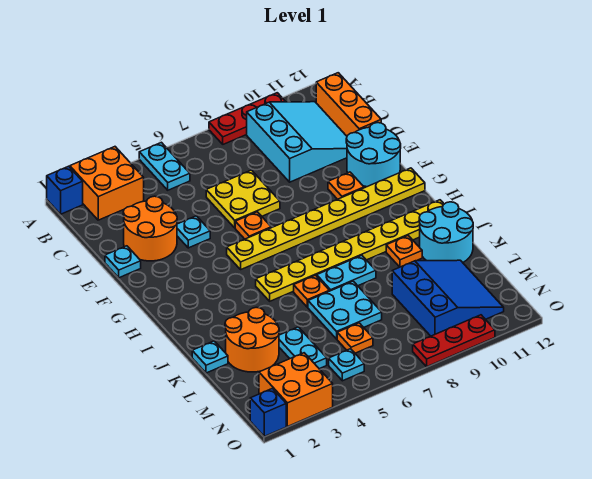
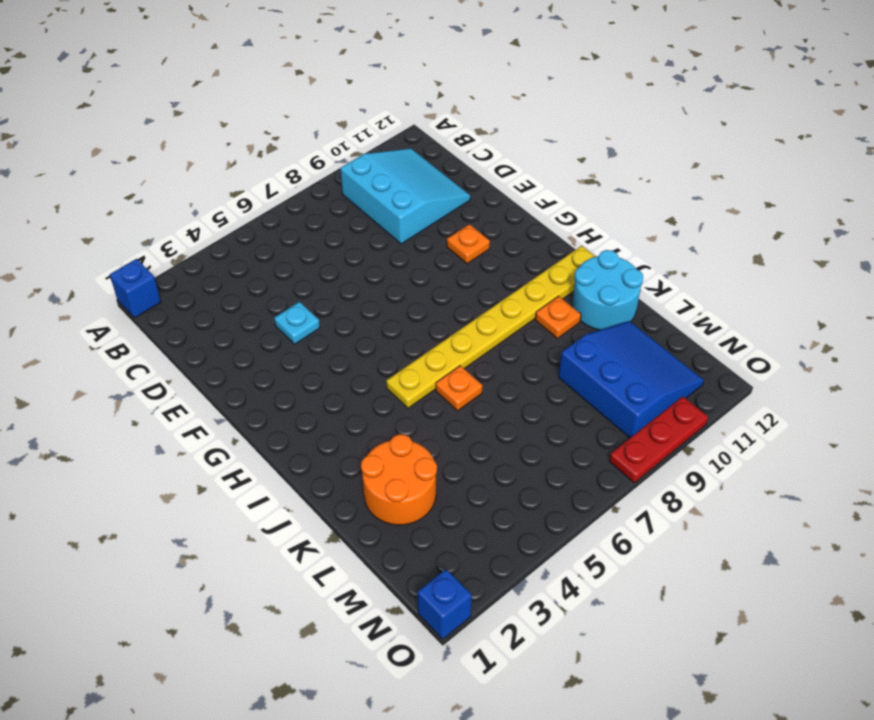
none -> orange 2x2 brick [70,147,144,220]
none -> cyan 1x2 plate [139,142,190,190]
none -> red 1x3 plate [209,93,286,144]

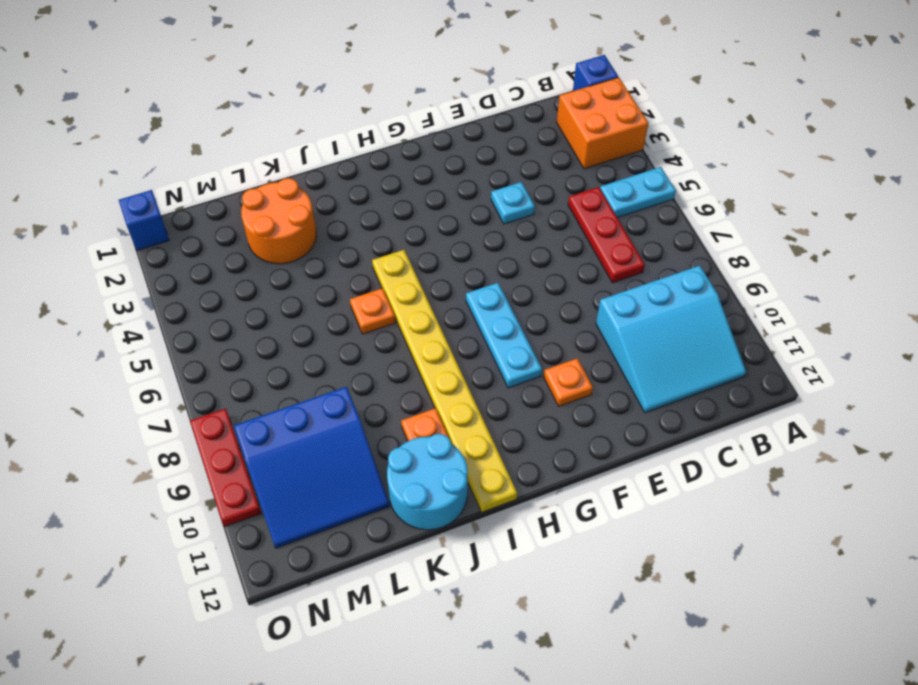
red 1x3 plate [568,187,645,283] -> red 1x3 plate moved to [209,93,286,144]
cyan 1x3 plate [466,283,542,388] -> yellow 1x8 plate [227,168,425,269]
none -> orange 1x3 brick [316,73,381,136]
none -> orange 2x2 round brick [123,196,177,261]
none -> yellow 2x2 plate [206,170,280,228]

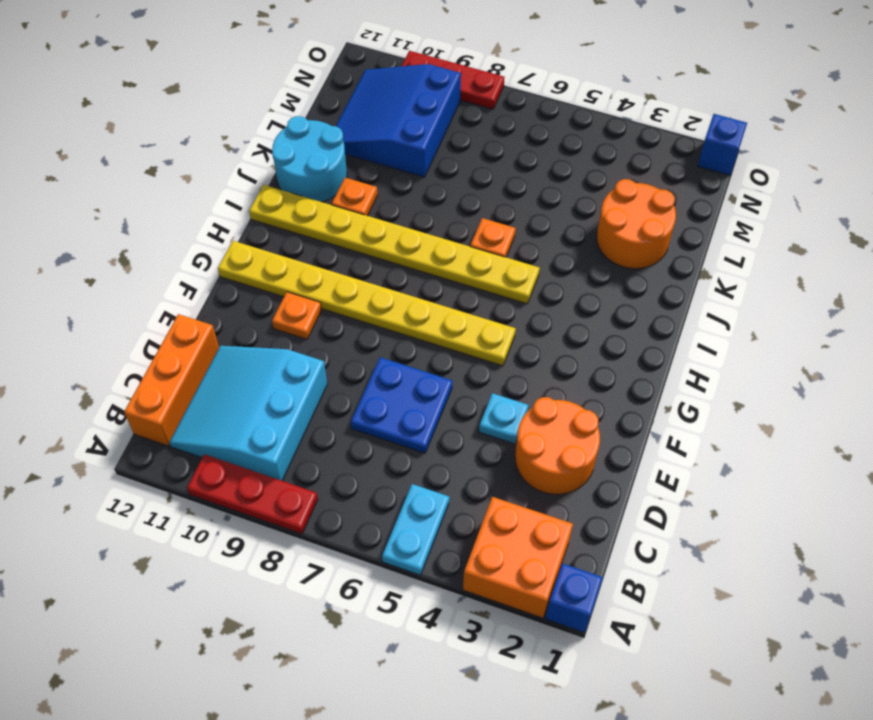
blue 2x2 plate [351,357,452,453] -> yellow 2x2 plate [206,170,280,228]
none -> cyan 1x1 plate [105,246,141,278]
none -> cyan 2x2 round brick [346,123,401,187]
none -> orange 1x1 plate [235,212,271,239]

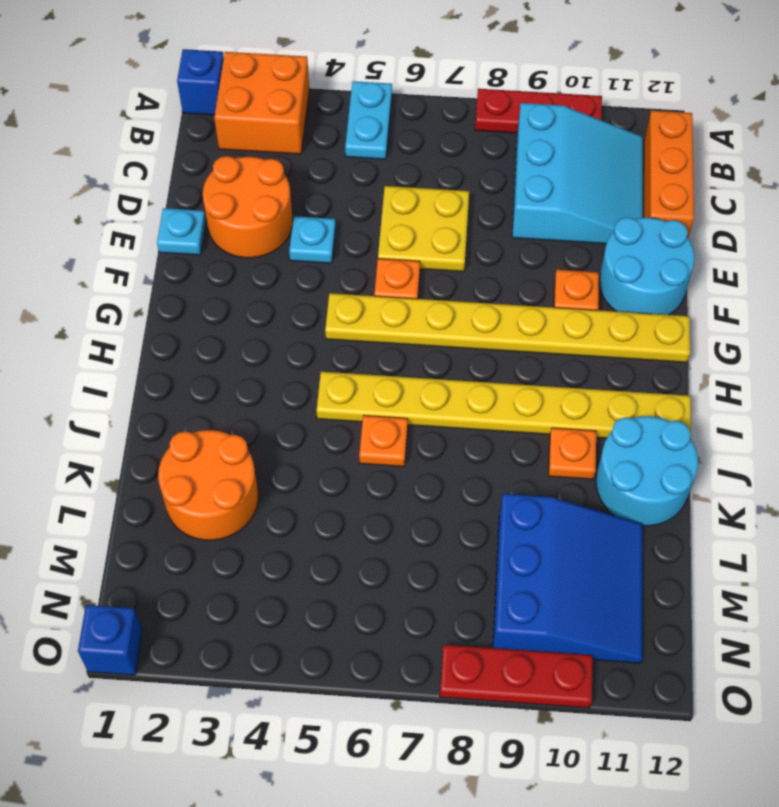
none -> cyan 1x2 plate [317,255,376,291]
none -> cyan 1x1 plate [192,341,228,373]
none -> cyan 2x2 plate [308,281,382,339]

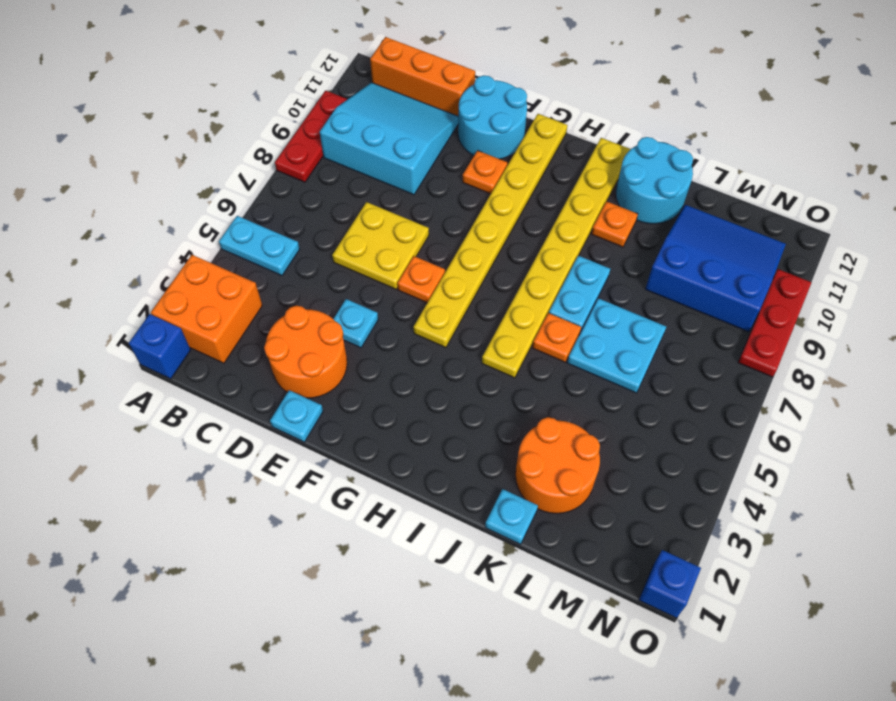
none -> cyan 1x2 plate [279,327,327,369]
none -> orange 1x1 plate [337,323,373,353]
none -> orange 2x2 brick [259,353,333,427]

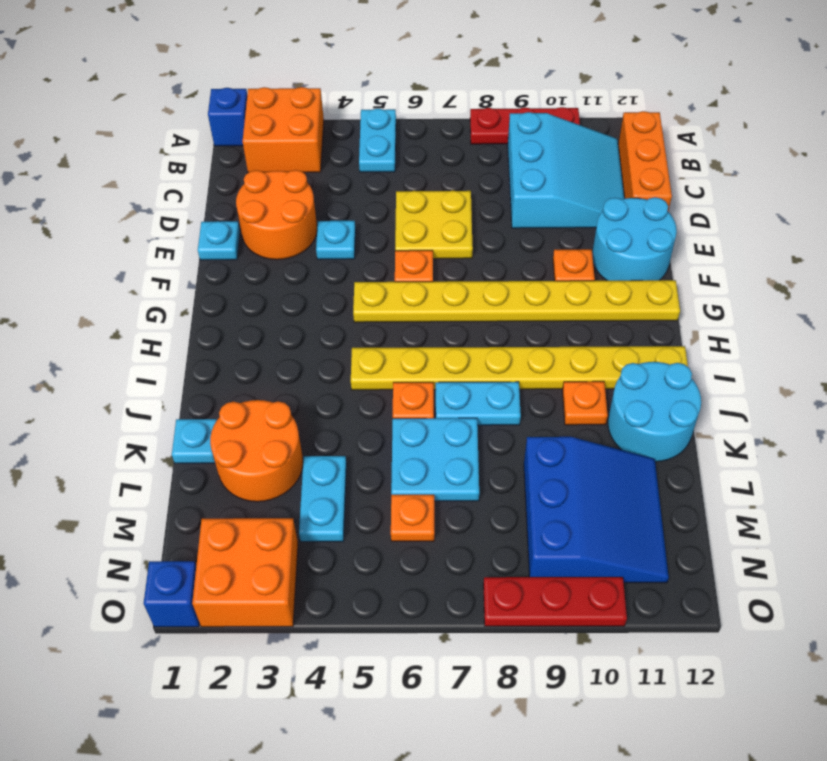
none -> cyan 1x1 plate [329,349,364,381]

